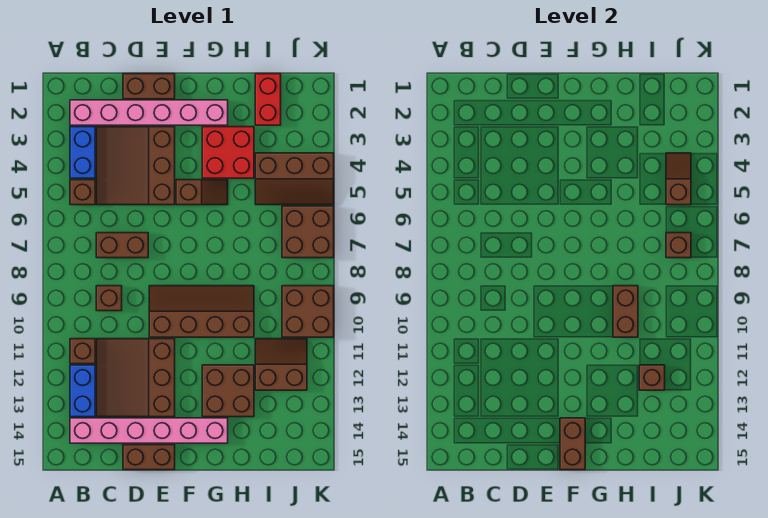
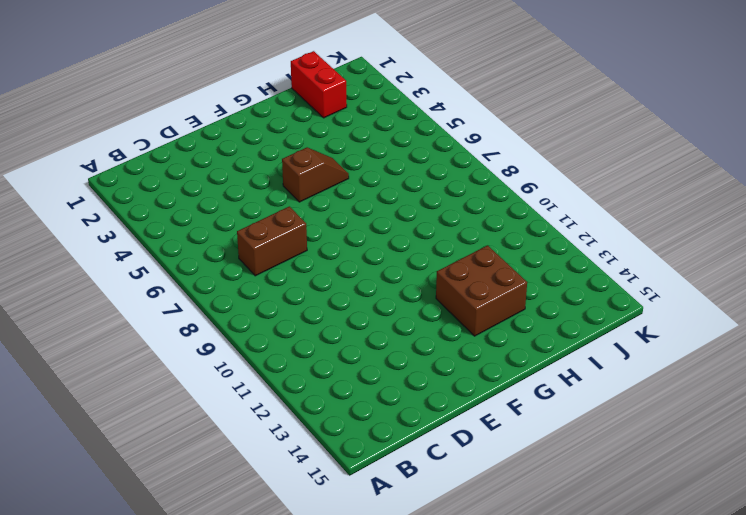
none -> pink 1x6 brick [70,100,228,125]
none -> blue 1x2 brick [70,127,95,178]
none -> brown 1x1 brick [70,180,95,205]

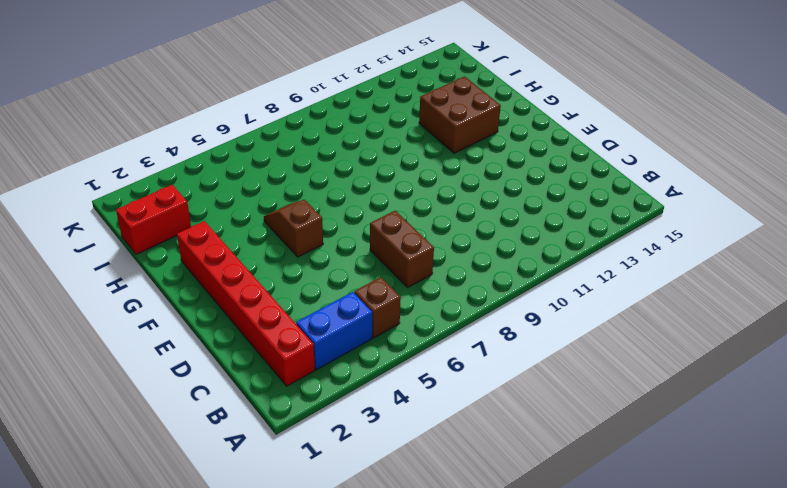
red 1x6 brick [177,221,315,386] -> pink 1x6 brick [70,100,228,125]
none -> brown 1x1 brick [70,339,95,364]
none -> blue 1x2 brick [70,365,95,417]
none -> pink 1x6 brick [70,418,228,443]

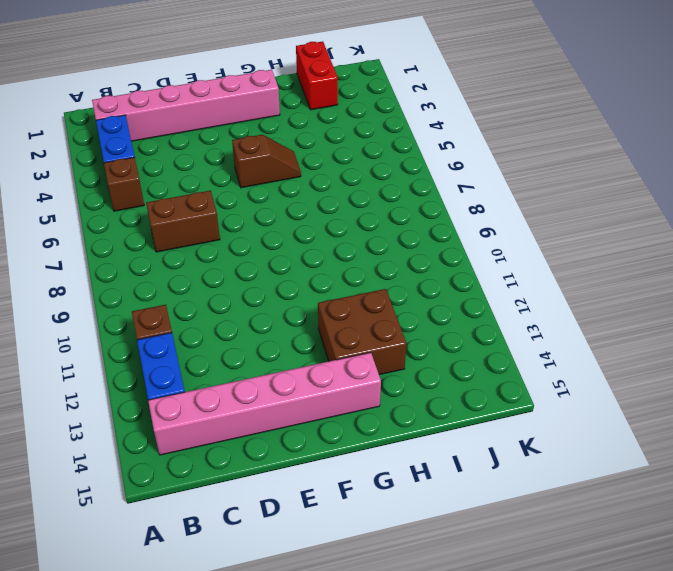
none -> brown 3x3 slope [96,127,175,205]
none -> brown 1x1 brick [96,286,122,311]
none -> brown 3x3 slope [96,339,175,417]

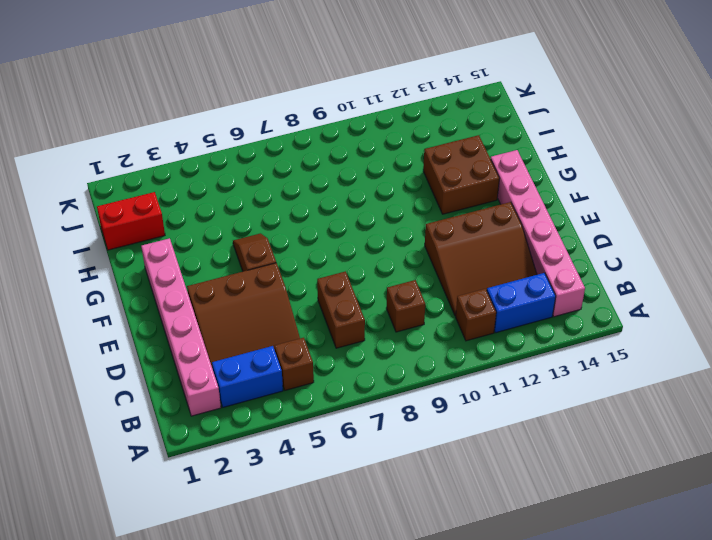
none -> brown 1x2 brick [123,74,175,99]
none -> brown 1x2 brick [123,445,175,470]
none -> brown 2x4 slope [149,286,254,337]

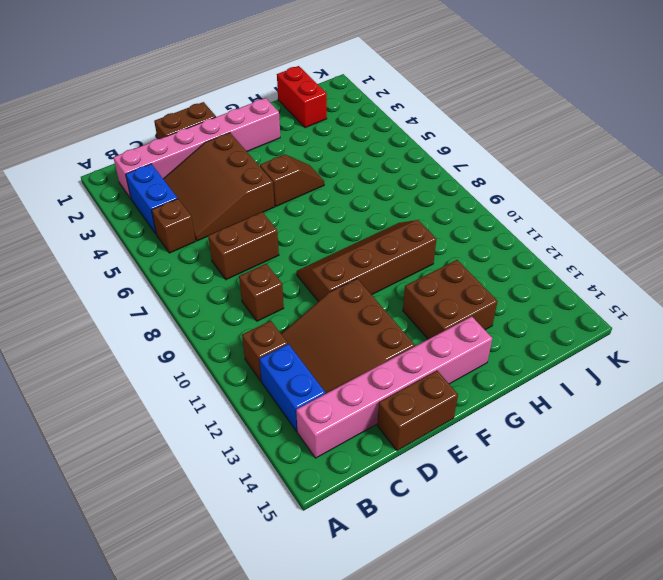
none -> red 2x2 brick [202,127,254,178]
none -> brown 2x3 slope [255,153,334,205]
none -> brown 2x2 slope [255,339,307,390]

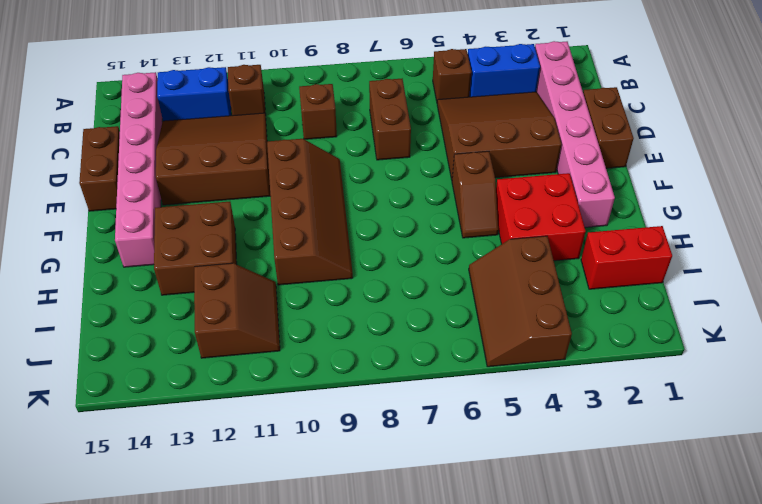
none -> brown 2x2 brick [282,206,334,258]
none -> brown 2x2 brick [282,286,334,337]
none -> brown 1x2 brick [560,418,585,470]

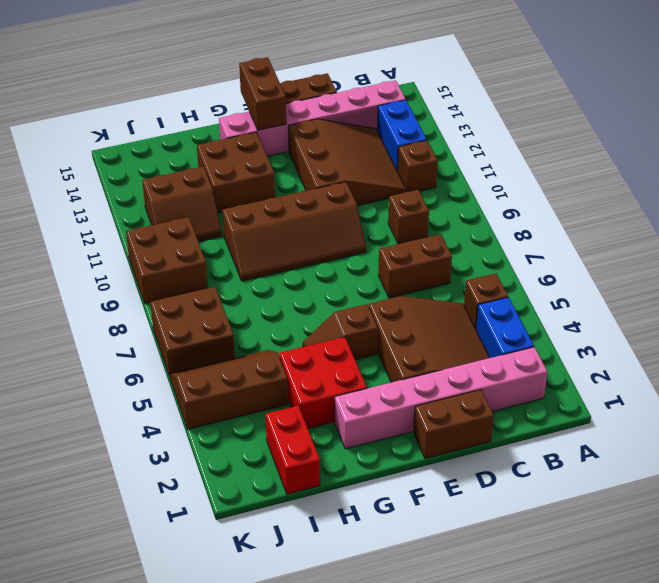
none -> brown 1x2 brick [613,286,638,337]
none -> brown 1x1 brick [639,365,665,390]
none -> brown 1x2 slope [666,153,691,205]

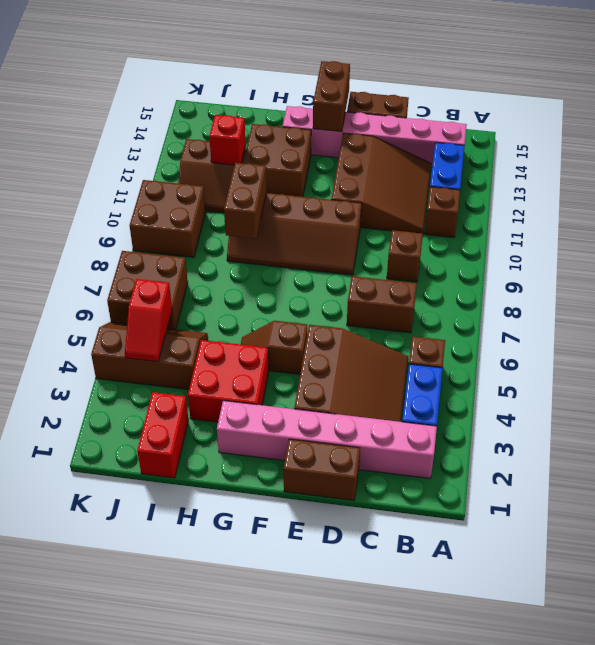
red 1x1 brick [209,115,246,165] -> brown 1x1 brick [639,365,665,390]
red 1x2 slope [125,279,172,362] -> brown 1x2 slope [666,153,691,205]
none -> brown 1x1 brick [666,233,691,258]

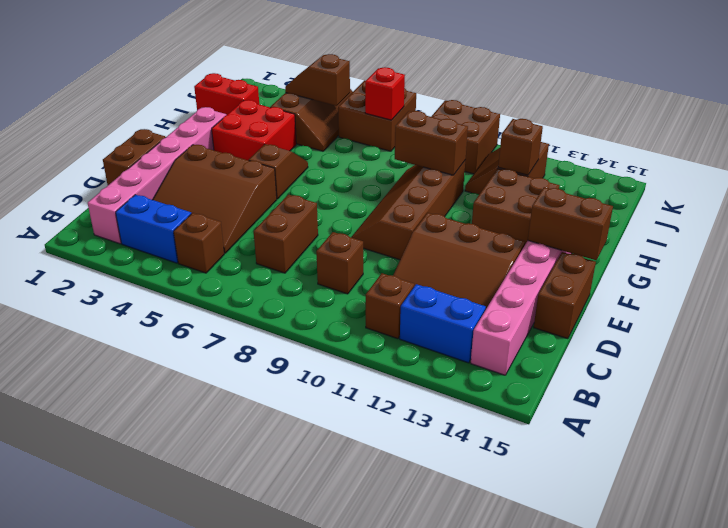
red 1x1 brick [365,67,405,120] -> brown 1x1 brick [666,233,691,258]

